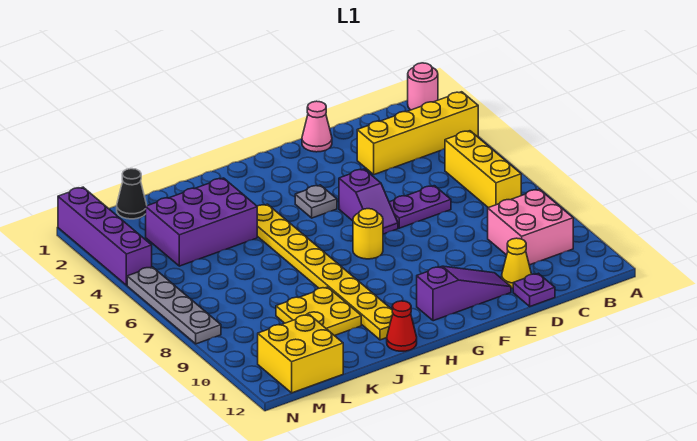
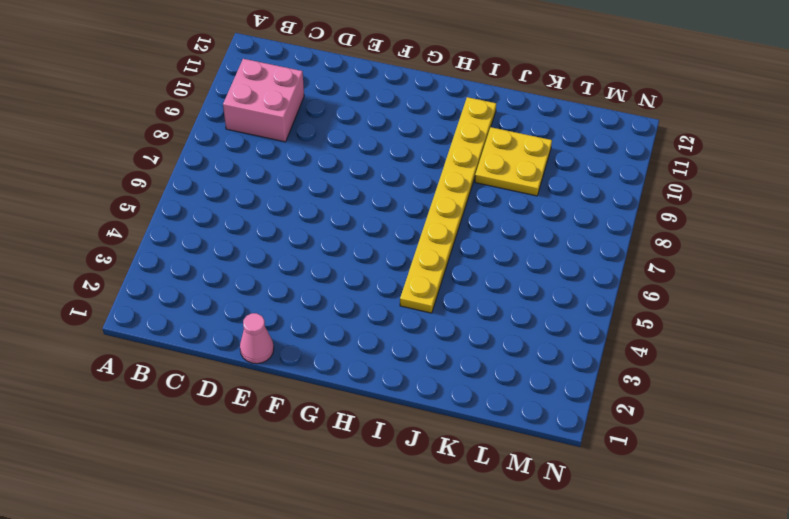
none -> pink 1x1 round brick [408,63,438,110]
none -> yellow 1x4 brick [357,92,478,175]
none -> yellow 1x3 brick [445,131,521,208]

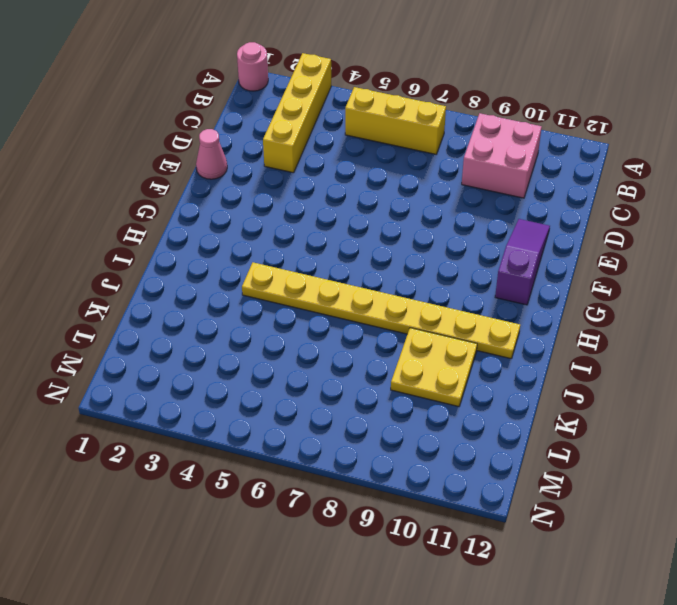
none -> purple 1x2 plate [389,186,451,228]
none -> yellow 1x1 cone [502,238,531,288]
none -> purple 1x1 plate [513,273,555,306]

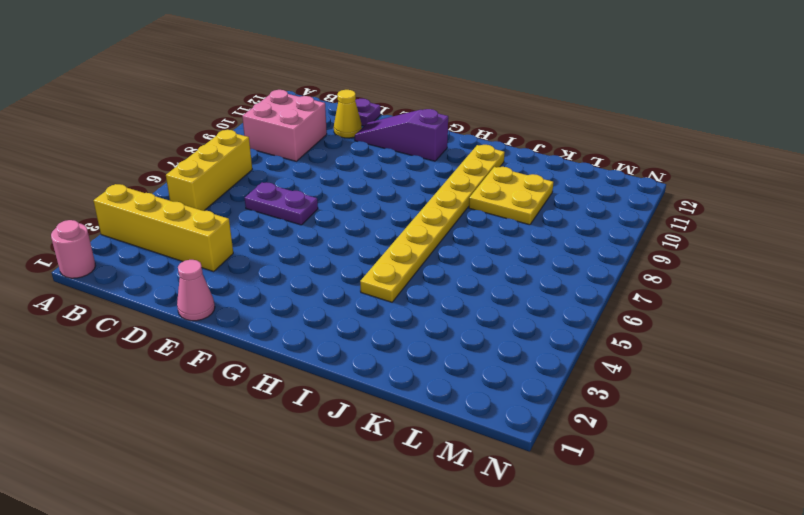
none -> purple 1x2 slope [339,169,398,234]
none -> grey 1x1 plate [295,185,337,218]
none -> yellow 1x1 round brick [353,209,383,259]

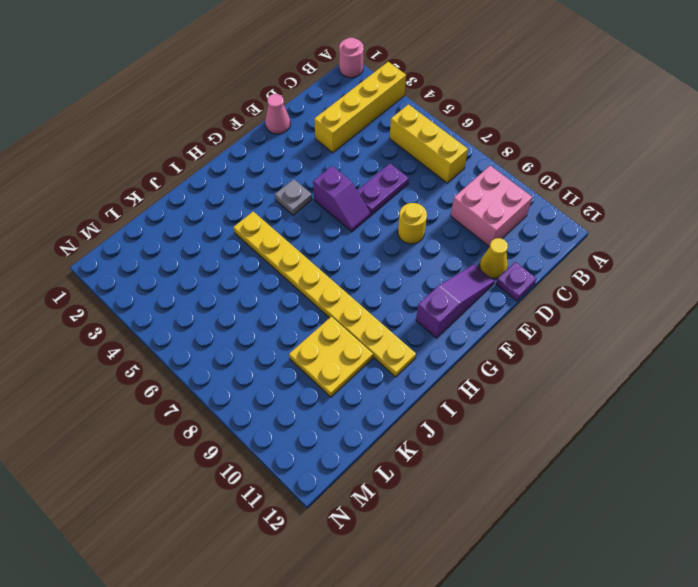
yellow 1x1 round brick [398,203,427,244] -> yellow 1x1 round brick moved to [353,209,383,259]
none -> red 1x1 cone [387,301,417,351]
none -> purple 2x3 brick [146,178,257,266]
none -> black 1x1 cone [117,169,147,219]

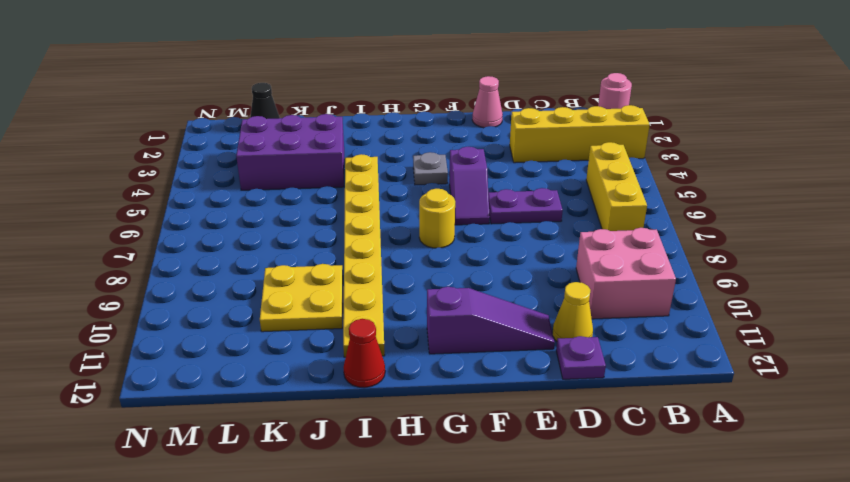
none -> yellow 2x2 brick [258,315,343,393]
none -> purple 1x4 brick [58,187,152,285]
none -> grey 1x4 plate [127,267,221,344]

